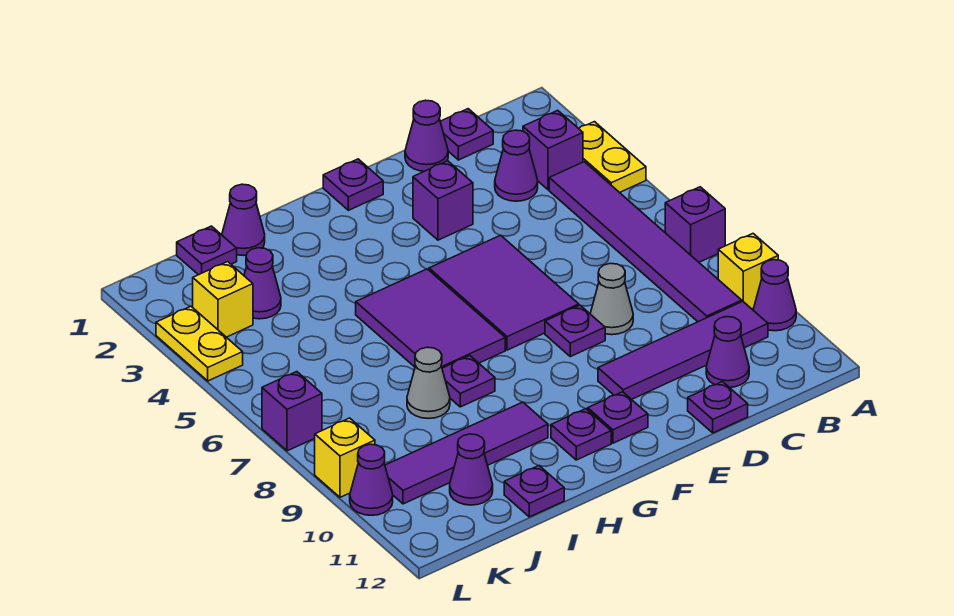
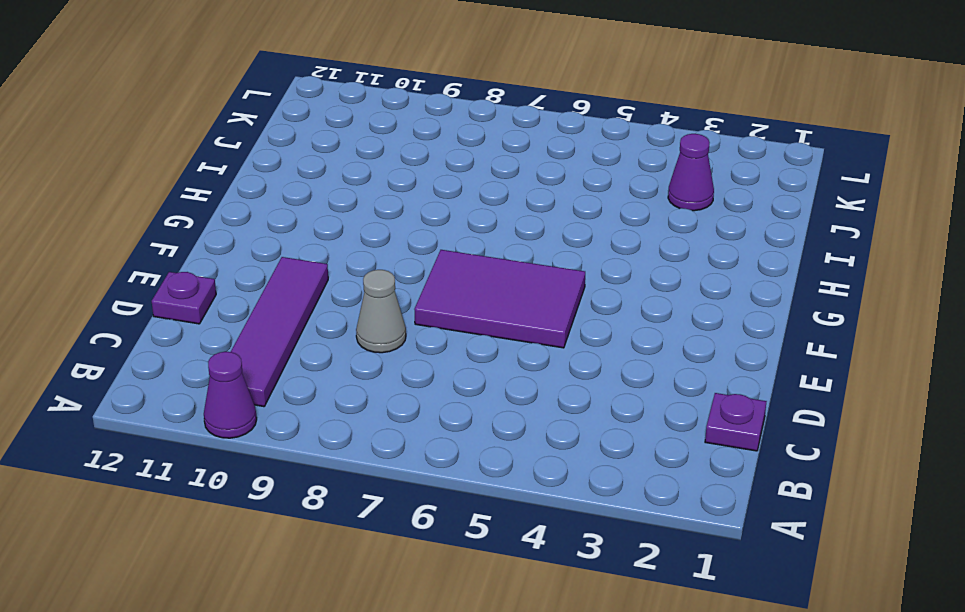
none -> yellow 1x2 plate [579,122,646,193]
none -> purple 1x1 brick [665,187,725,262]
none -> yellow 1x1 brick [718,234,778,309]
none -> purple 1x1 brick [523,110,583,190]

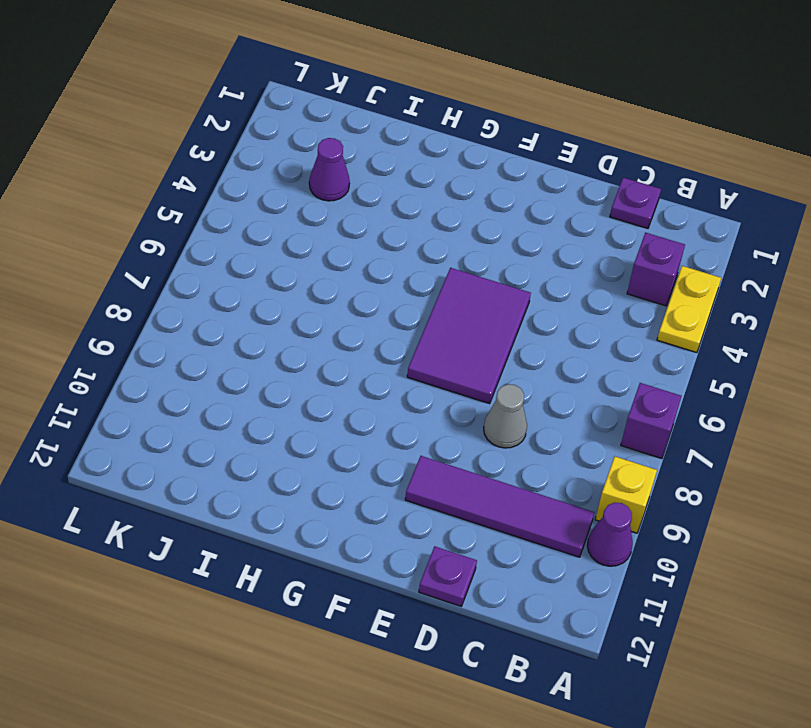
none -> purple 1x6 tile [549,162,742,322]
none -> purple 1x1 cone [495,130,538,201]
none -> purple 1x1 cone [706,317,749,387]
none -> purple 1x1 cone [405,100,448,171]

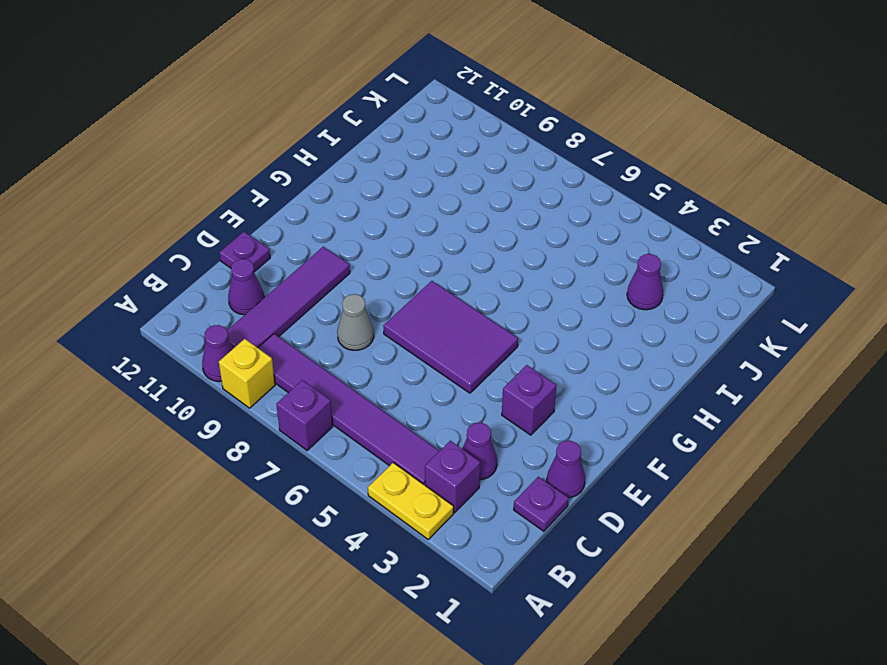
none -> purple 1x1 plate [545,305,605,357]
none -> purple 1x1 plate [323,159,383,210]
none -> purple 1x1 plate [588,392,648,443]
none -> purple 2x3 tile [356,269,505,368]

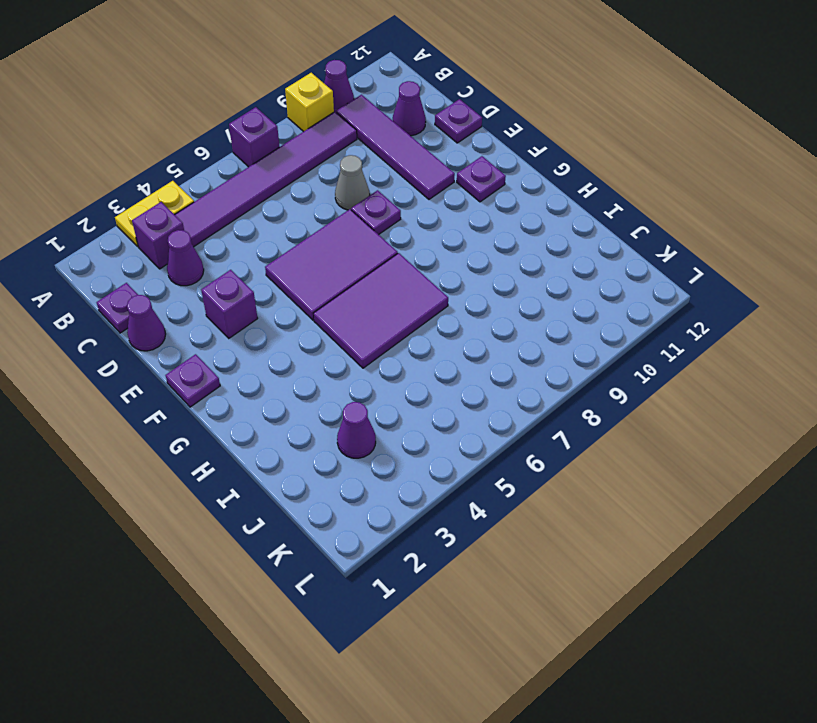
none -> purple 1x1 plate [551,409,611,460]
none -> purple 1x1 plate [442,356,495,407]
none -> purple 1x4 tile [385,402,548,504]
none -> purple 1x1 cone [222,184,265,256]

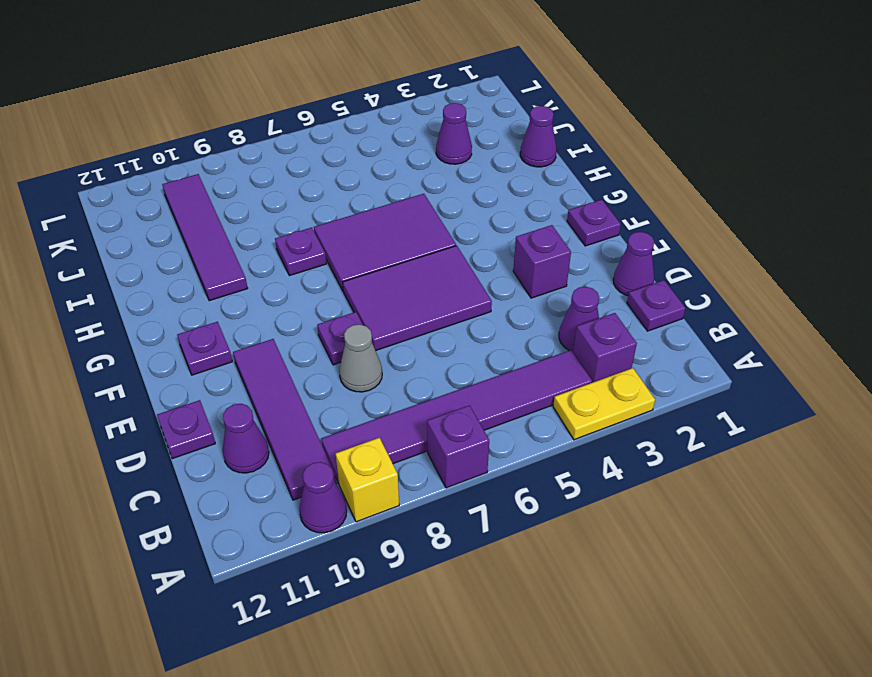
none -> purple 1x1 plate [551,409,611,460]
none -> grey 1x1 cone [407,347,450,419]
none -> purple 1x1 plate [504,466,564,517]
none -> purple 1x1 plate [177,226,237,275]

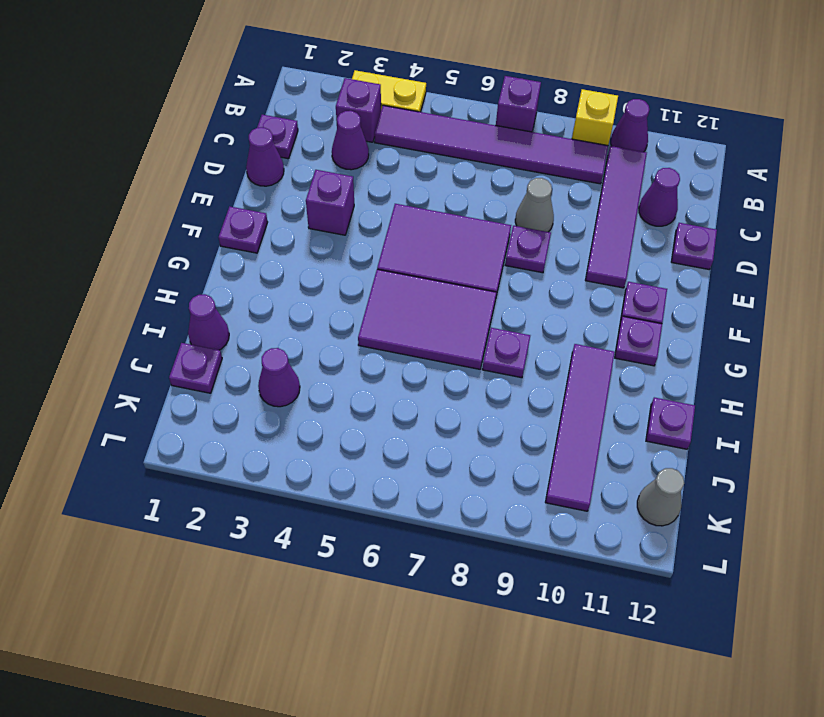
grey 1x1 cone [637,468,684,526] -> grey 1x1 cone moved to [407,347,450,419]
none -> purple 1x1 cone [450,434,493,505]
none -> yellow 1x1 brick [193,262,253,337]
none -> yellow 1x2 plate [156,306,243,381]
none -> purple 1x1 brick [262,372,322,451]

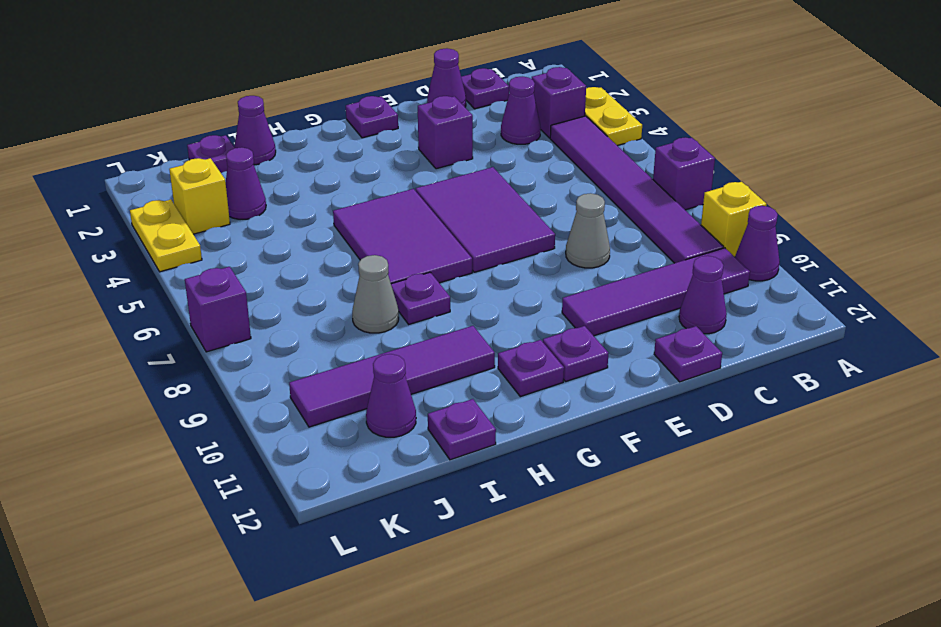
none -> purple 1x1 plate [545,305,605,357]
none -> yellow 1x1 brick [315,418,375,497]
none -> purple 1x1 cone [350,444,393,515]

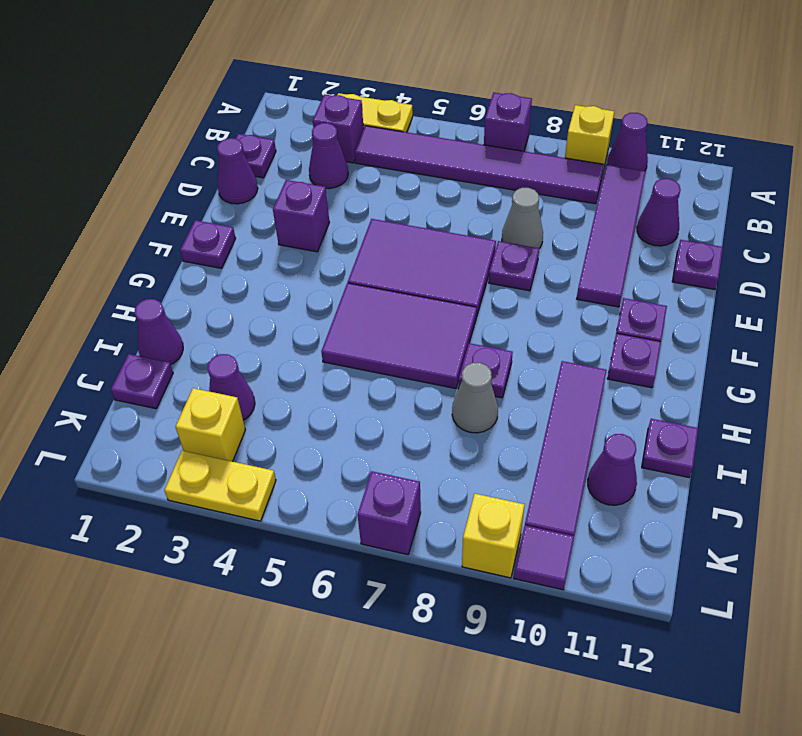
purple 1x1 tile [514,526,574,590] -> purple 1x1 cone [350,444,393,515]

